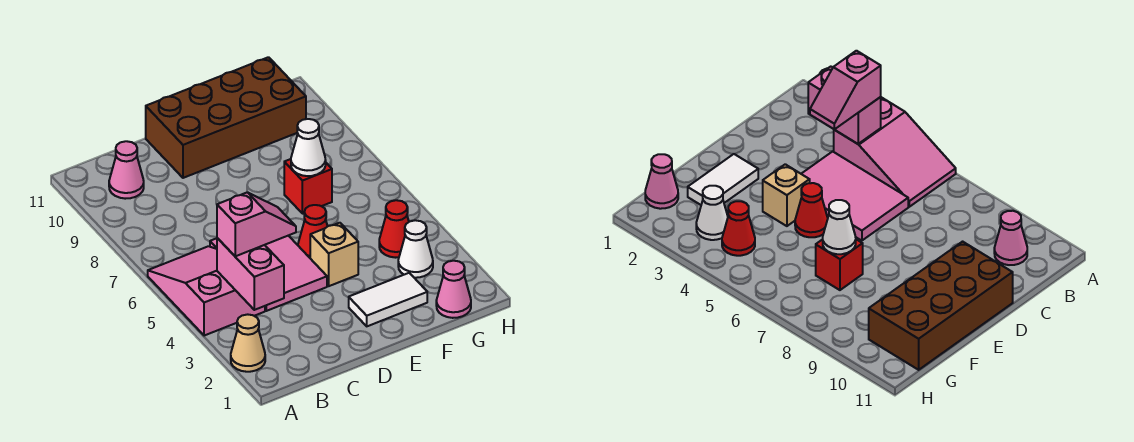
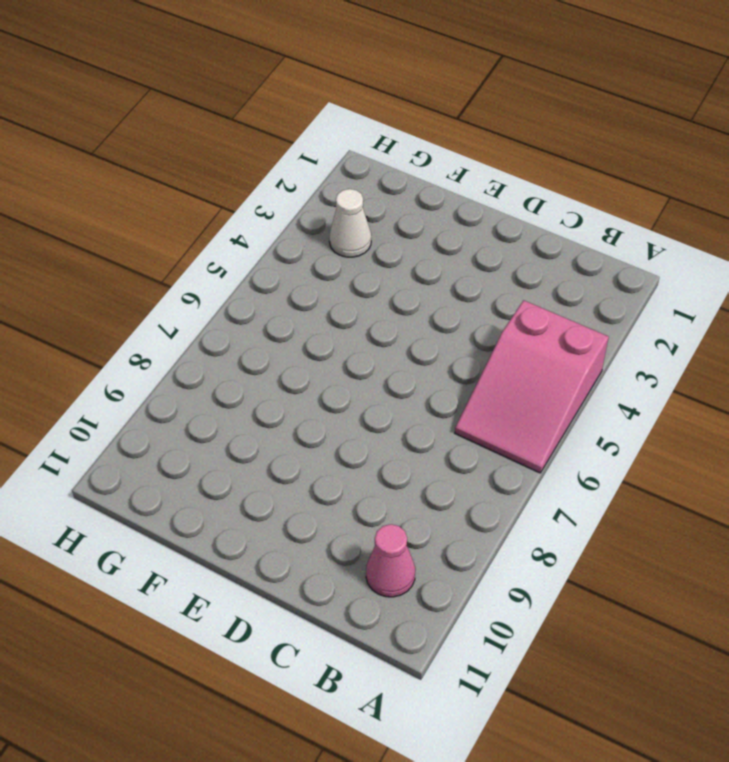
none -> tan 1x1 cone [231,314,265,372]
none -> pink 2x3 tile [210,236,327,311]
none -> brown 2x4 brick [146,57,306,178]

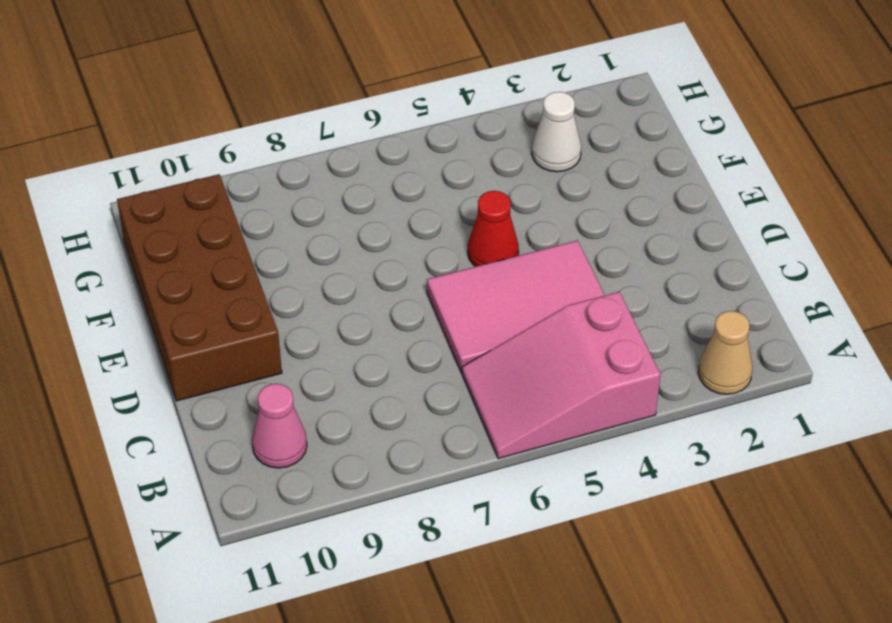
none -> white 1x2 tile [349,273,427,326]
none -> tan 1x1 brick [310,223,358,286]
none -> red 1x1 brick [284,159,332,214]

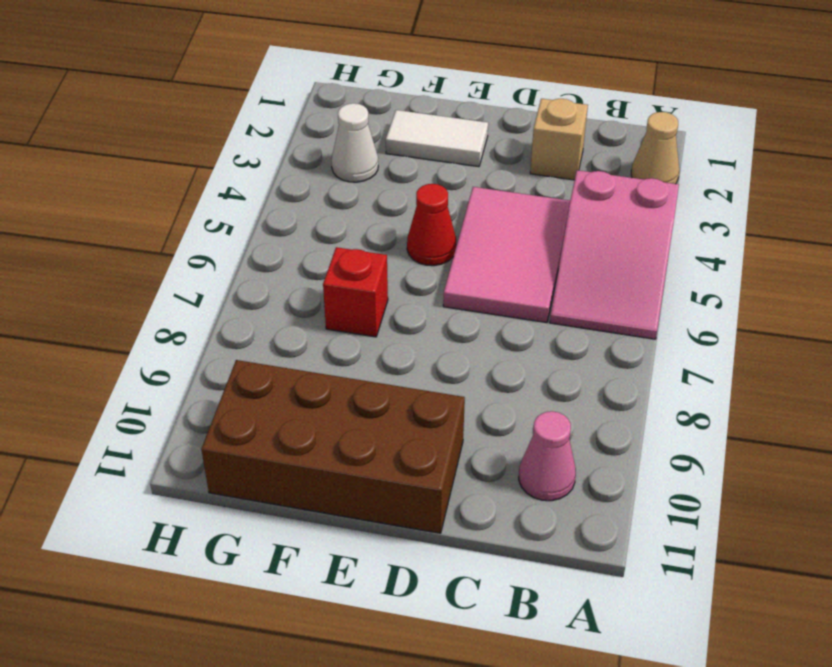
tan 1x1 brick [530,99,588,180] -> tan 1x1 brick moved to [310,223,358,286]
none -> pink 1x1 cone [436,261,471,318]
none -> red 1x1 cone [379,200,409,258]
none -> pink 1x2 brick [217,238,284,310]

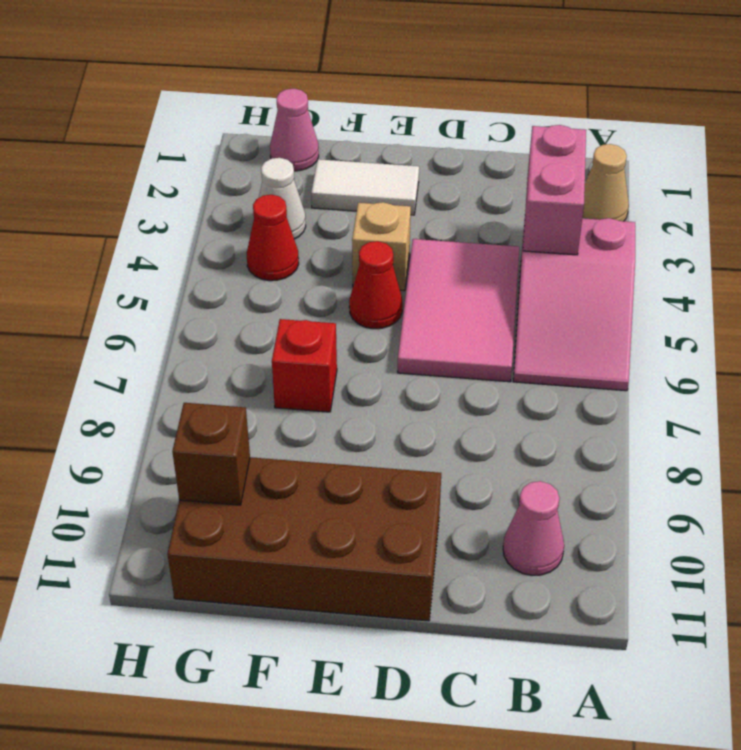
brown 1x1 brick [172,403,250,505] -> none
none -> white 1x1 cone [291,119,326,176]
none -> pink 1x2 slope [217,192,296,256]

